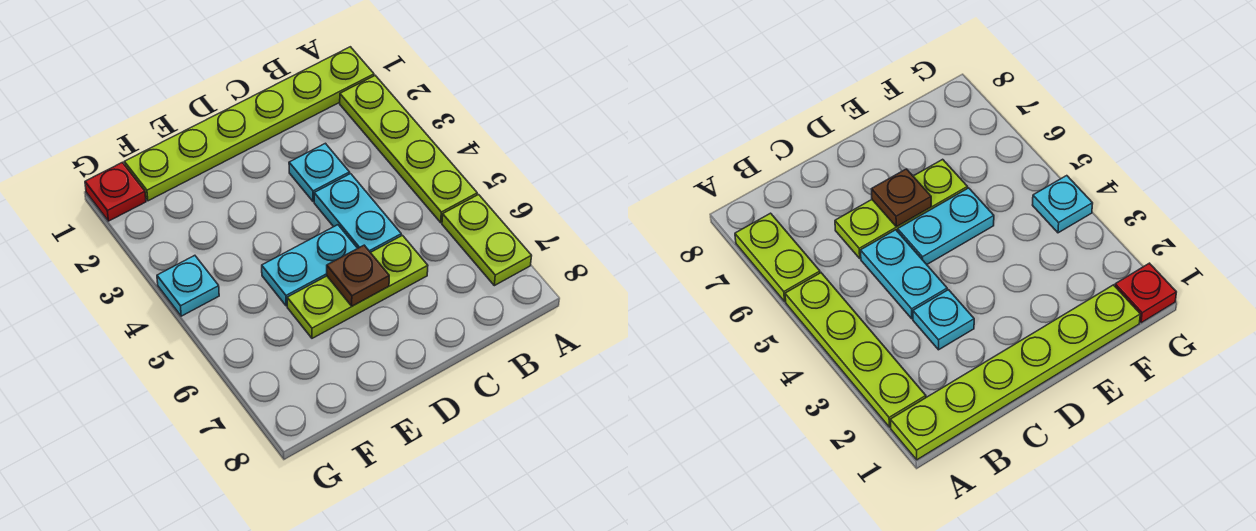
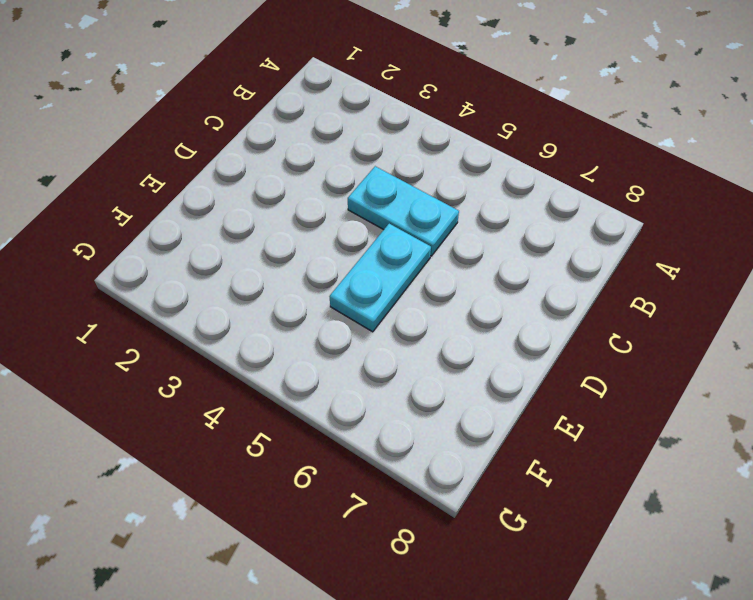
none -> lime 1x6 plate [124,47,374,201]
none -> lime 1x4 plate [340,76,477,223]

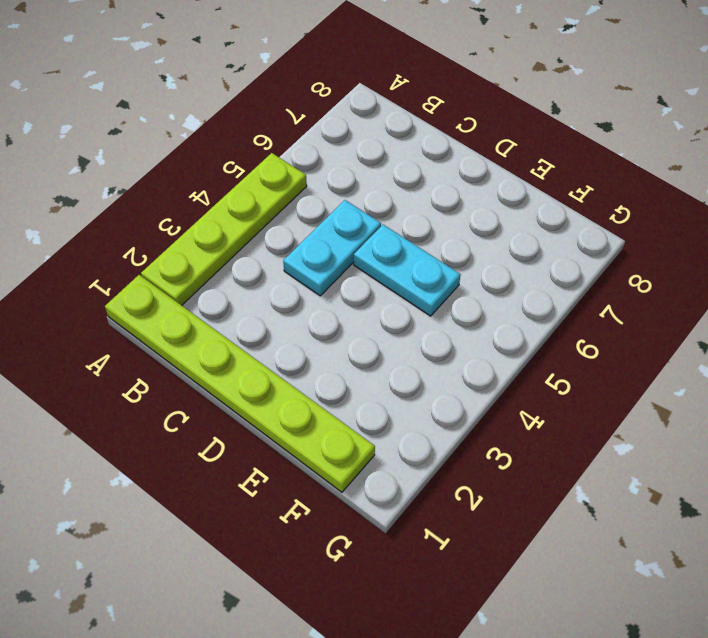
none -> lime 1x2 plate [442,195,531,286]
none -> cyan 1x1 plate [289,143,350,202]

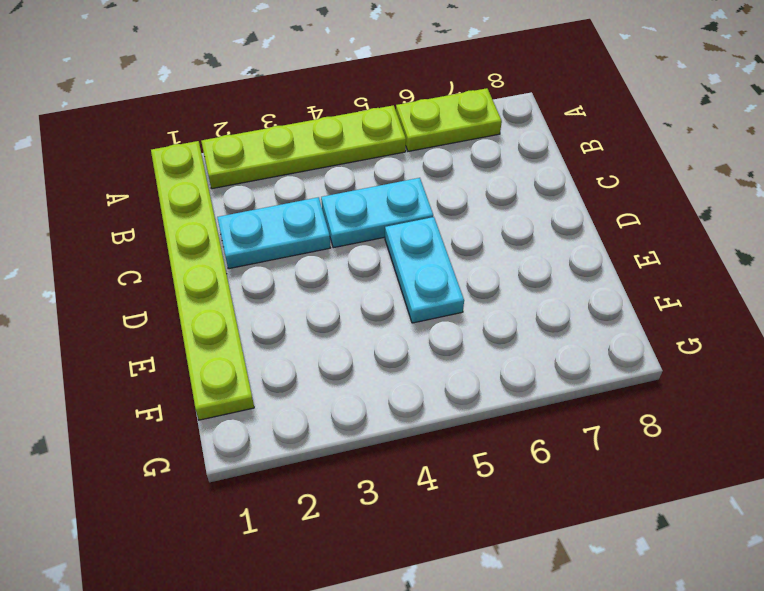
cyan 1x2 plate [217,197,331,269] -> cyan 1x1 plate [289,143,350,202]
none -> lime 1x3 plate [287,235,428,338]
none -> red 1x1 plate [85,162,146,221]

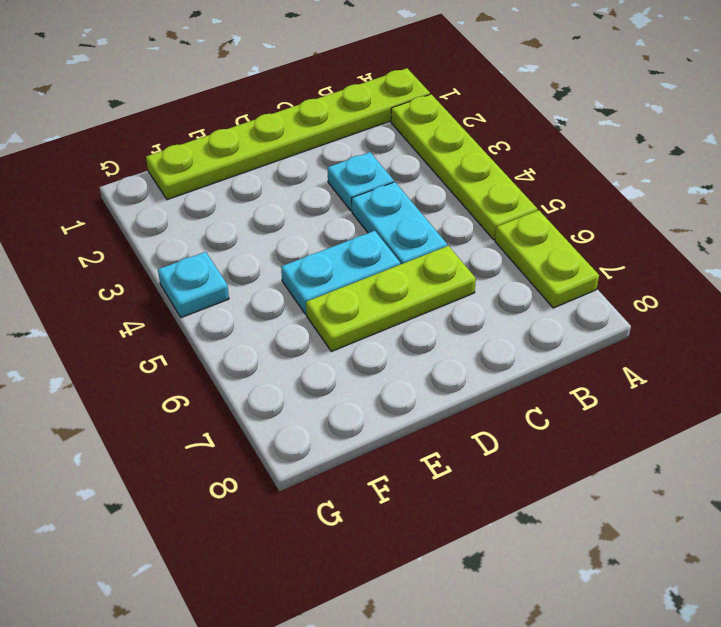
none -> red 1x1 plate [85,162,146,221]
none -> brown 1x1 plate [327,245,389,306]

